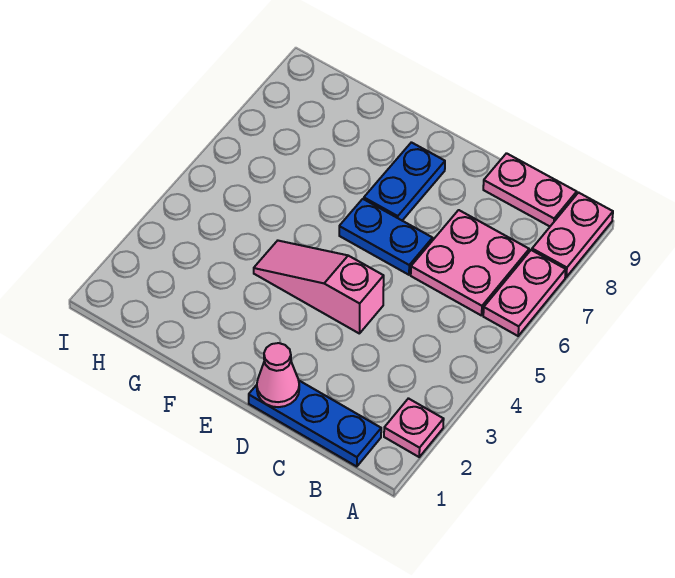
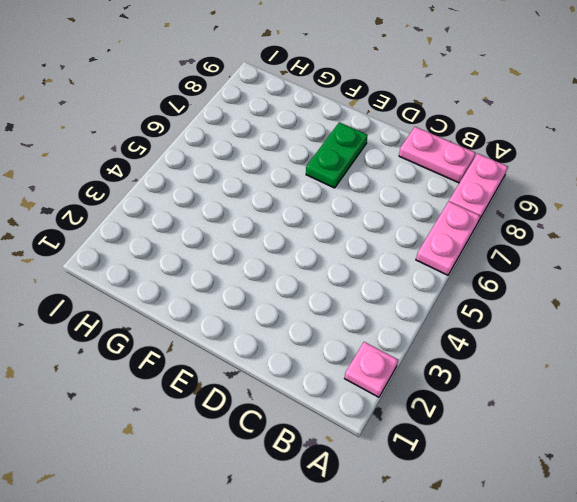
green 1x2 plate [306,122,368,188] -> blue 1x2 plate [364,142,445,220]
none -> blue 1x3 plate [249,381,381,467]
none -> pink 2x2 plate [411,210,529,316]

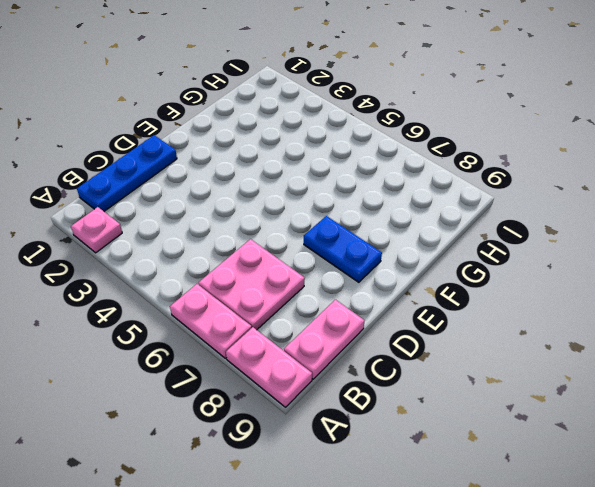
none -> pink 1x3 slope [254,241,384,334]
none -> blue 1x2 plate [339,199,433,275]

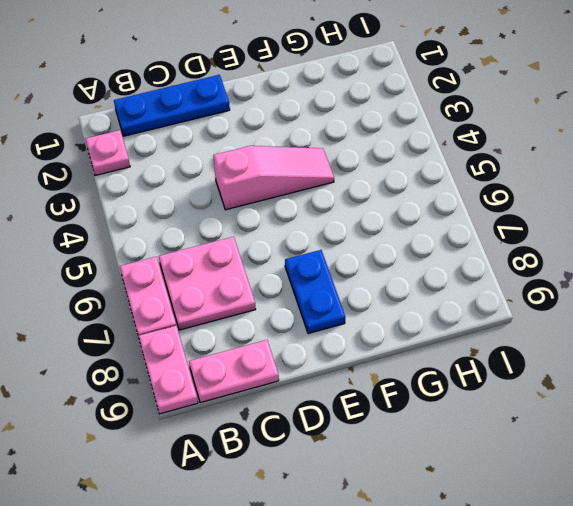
none -> blue 1x2 plate [339,199,433,275]
none -> pink 1x1 cone [257,343,299,407]

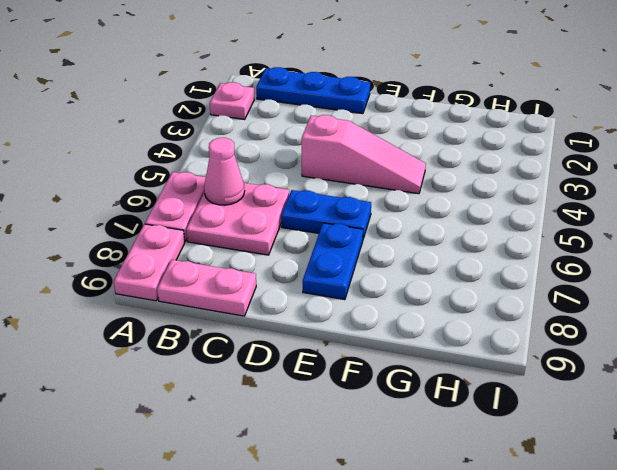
pink 1x1 cone [204,138,245,205] -> pink 1x1 cone moved to [257,343,299,407]

